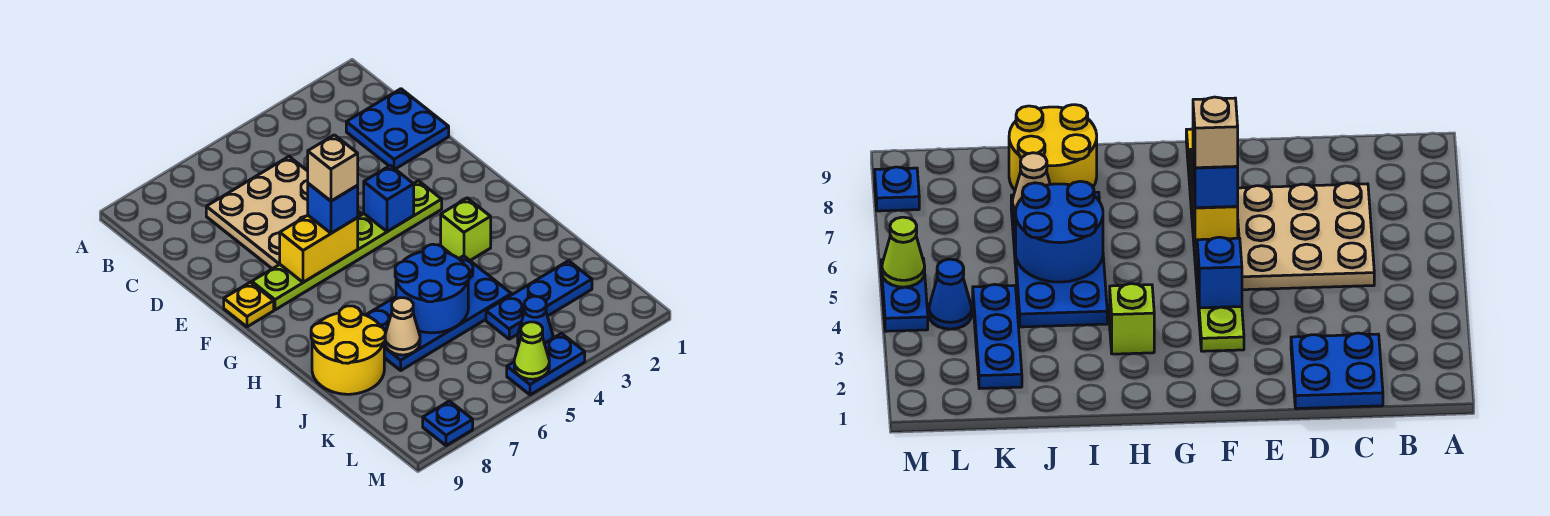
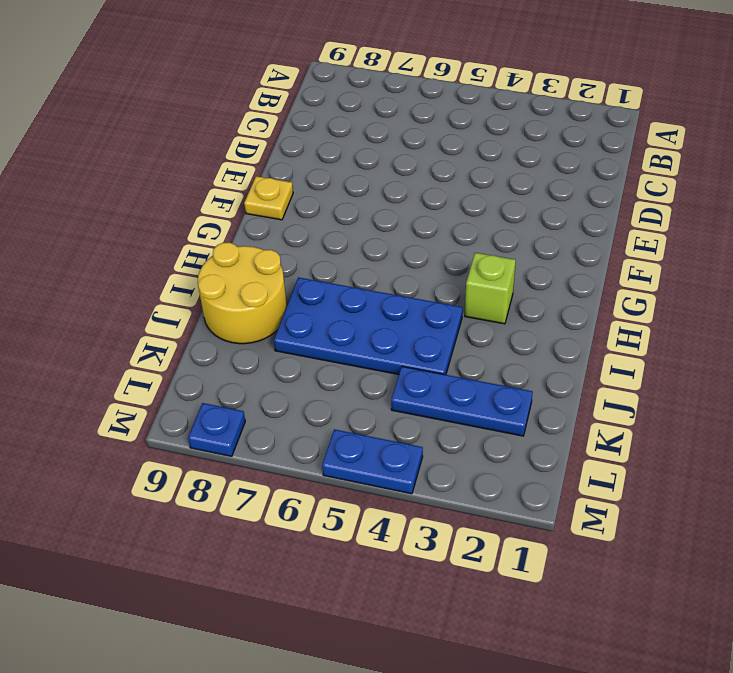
none -> blue 2x2 plate [346,89,449,169]
none -> tan 3x3 plate [206,157,361,269]
none -> lime 1x6 plate [252,181,442,310]

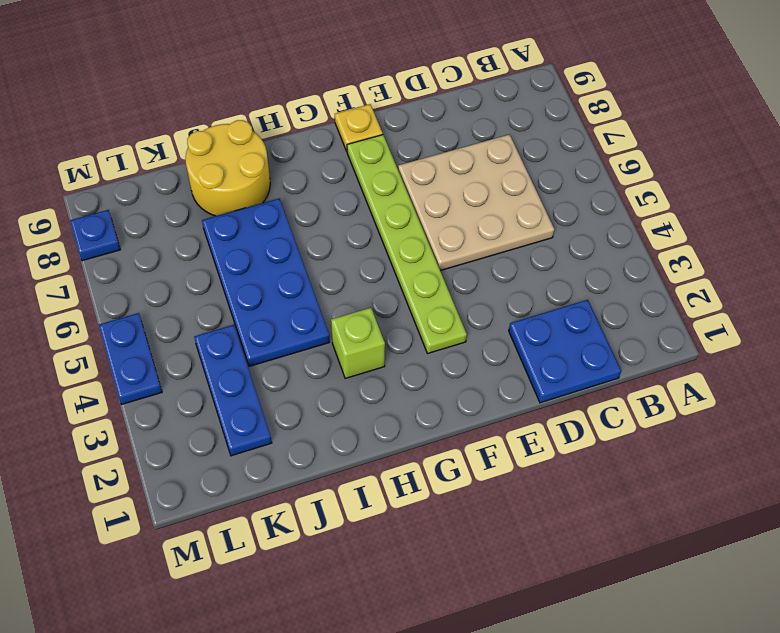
none -> blue 1x1 cone [518,296,553,344]
none -> blue 1x1 brick [364,165,414,232]
none -> yellow 1x2 brick [280,215,358,282]

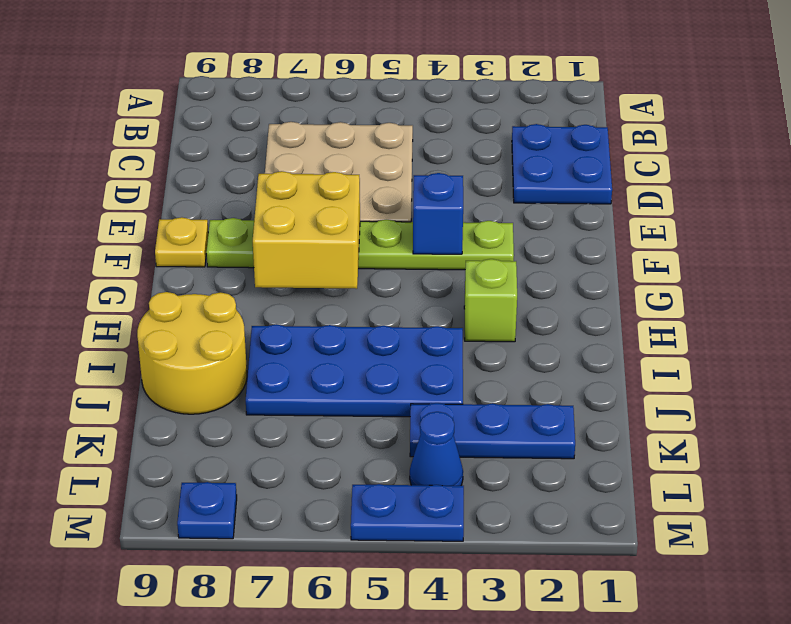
yellow 2x2 brick [253,171,360,289] -> yellow 1x2 brick [280,215,358,282]
none -> blue 2x2 round brick [395,244,469,333]
none -> tan 1x1 cone [385,298,420,355]
none -> lime 1x1 cone [514,322,549,379]

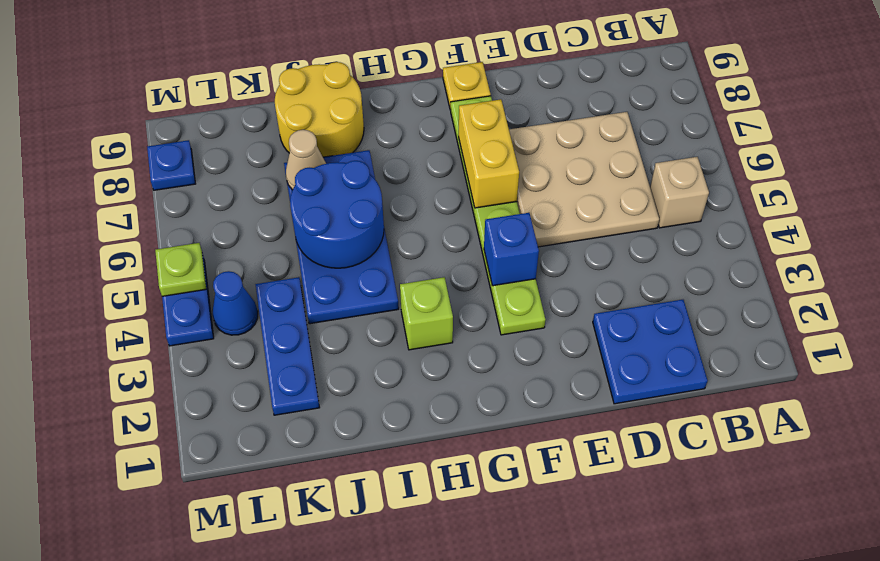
tan 1x1 brick [650,157,709,228] -> tan 1x1 brick moved to [308,135,358,201]
lime 1x1 plate [155,243,206,296] -> lime 1x1 cone [514,322,549,379]
none -> blue 1x1 brick [308,183,358,233]

